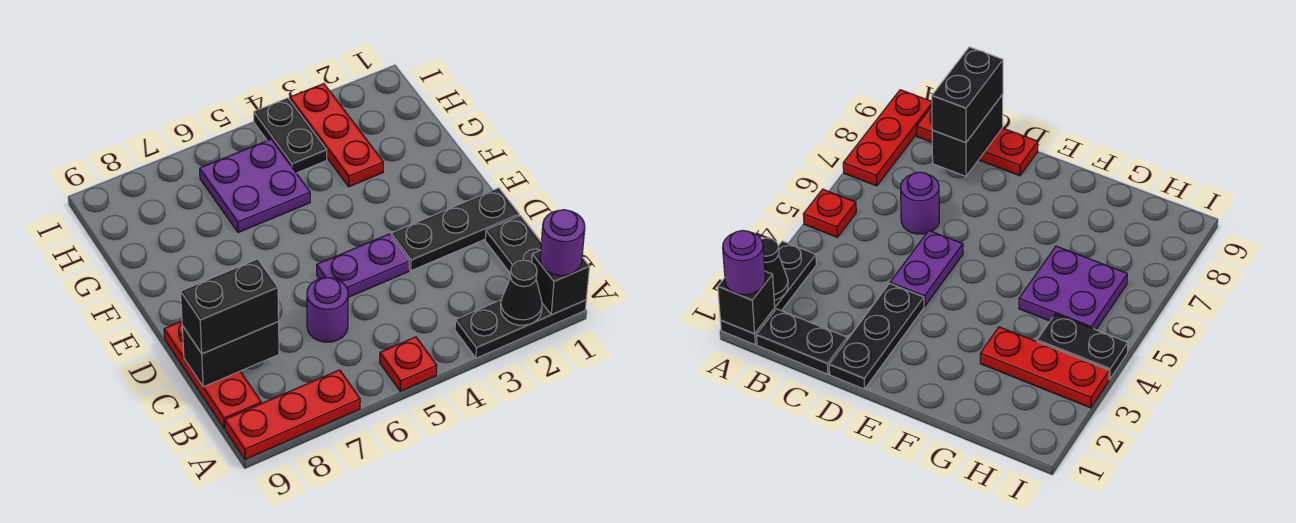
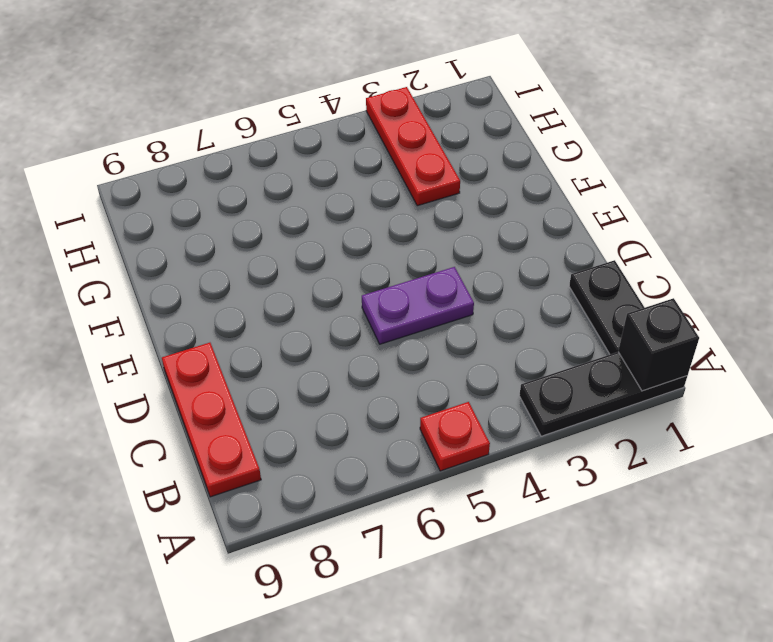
none -> red 1x3 plate [225,370,360,459]
none -> purple 1x1 round brick [307,278,348,342]
none -> black 1x3 plate [391,188,519,271]

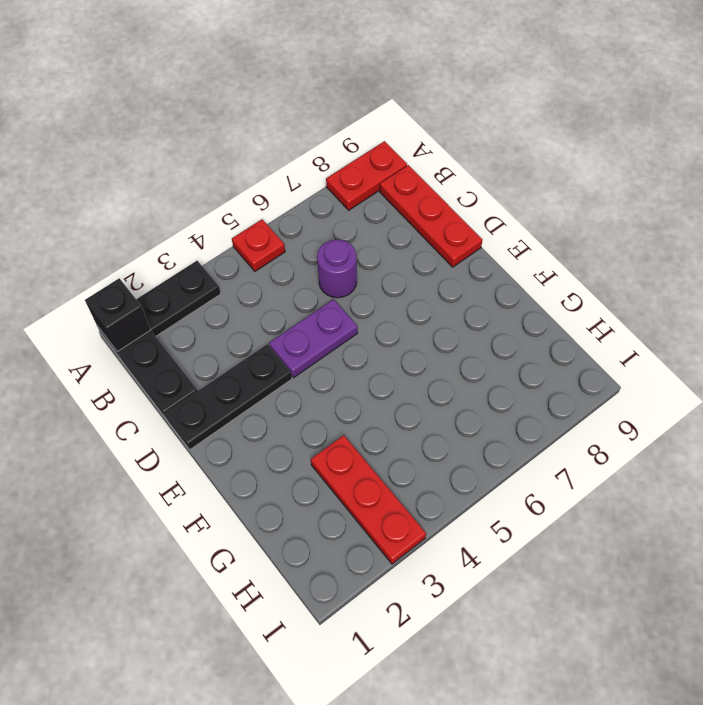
red 1x2 plate [326,141,407,210] -> red 1x3 plate [225,370,360,459]
none -> purple 2x2 plate [200,139,310,233]
none -> black 1x2 plate [254,98,327,173]
none -> black 1x1 cone [501,260,542,325]

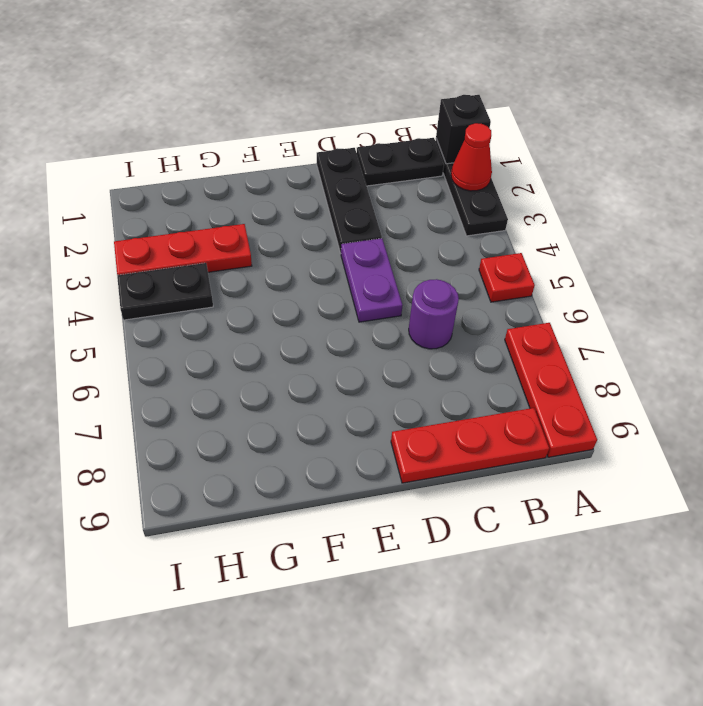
red 1x1 cone [451,123,492,191] -> black 1x1 cone [501,260,542,325]
none -> purple 2x2 plate [200,139,310,233]
none -> black 1x2 brick [182,322,279,387]
none -> purple 1x1 round brick [540,210,585,276]

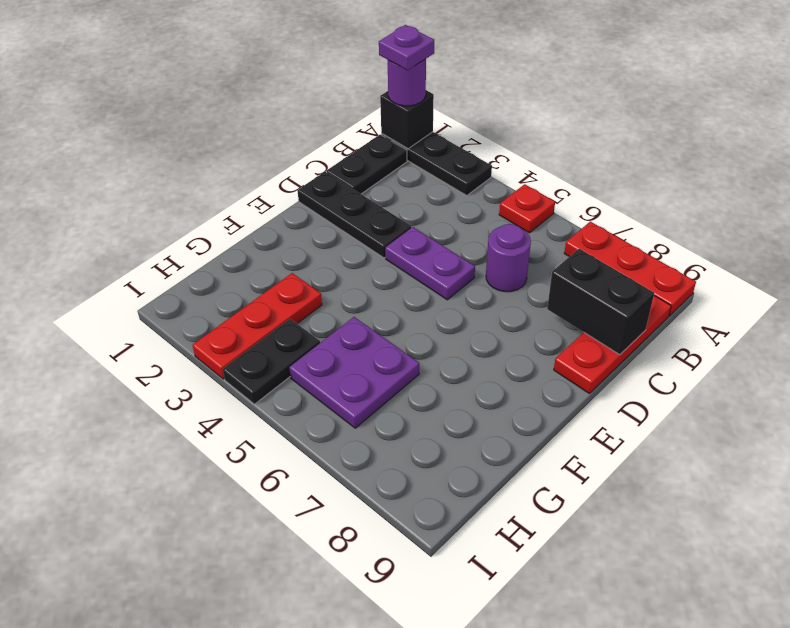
purple 1x1 plate [379,25,434,70] -> none
none -> black 1x1 cone [501,260,542,325]
none -> black 1x2 brick [181,259,279,354]

